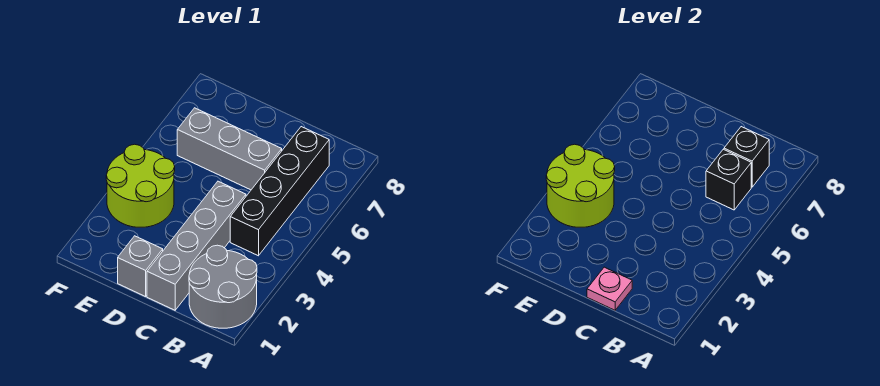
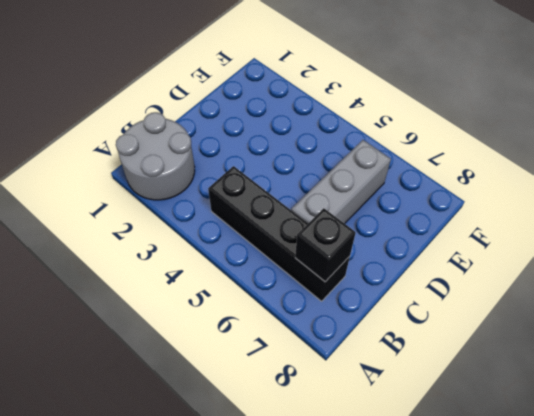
none -> grey 1x4 brick [147,181,246,310]
none -> grey 1x1 brick [118,236,163,297]

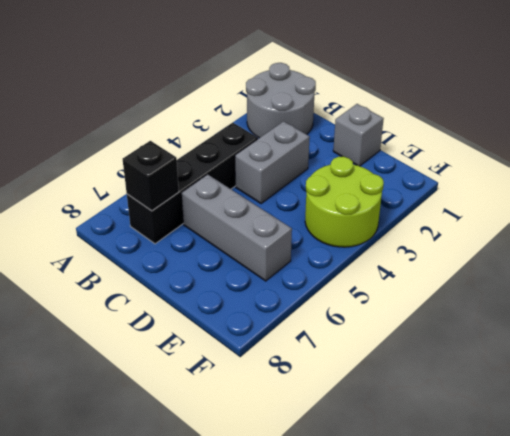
grey 1x2 brick [235,121,310,204] -> grey 1x4 brick [147,181,246,310]
none -> black 1x1 brick [706,149,751,210]
none -> pink 1x1 plate [587,267,632,310]

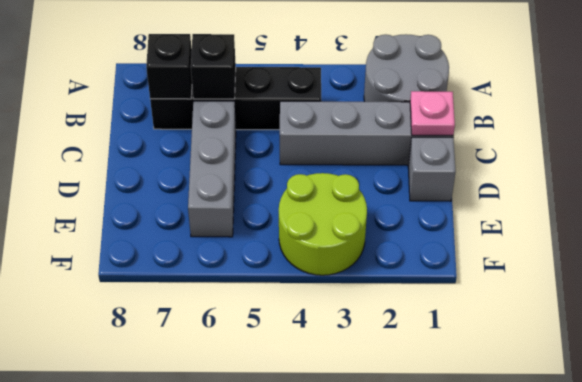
none -> lime 2x2 round brick [546,144,615,227]

